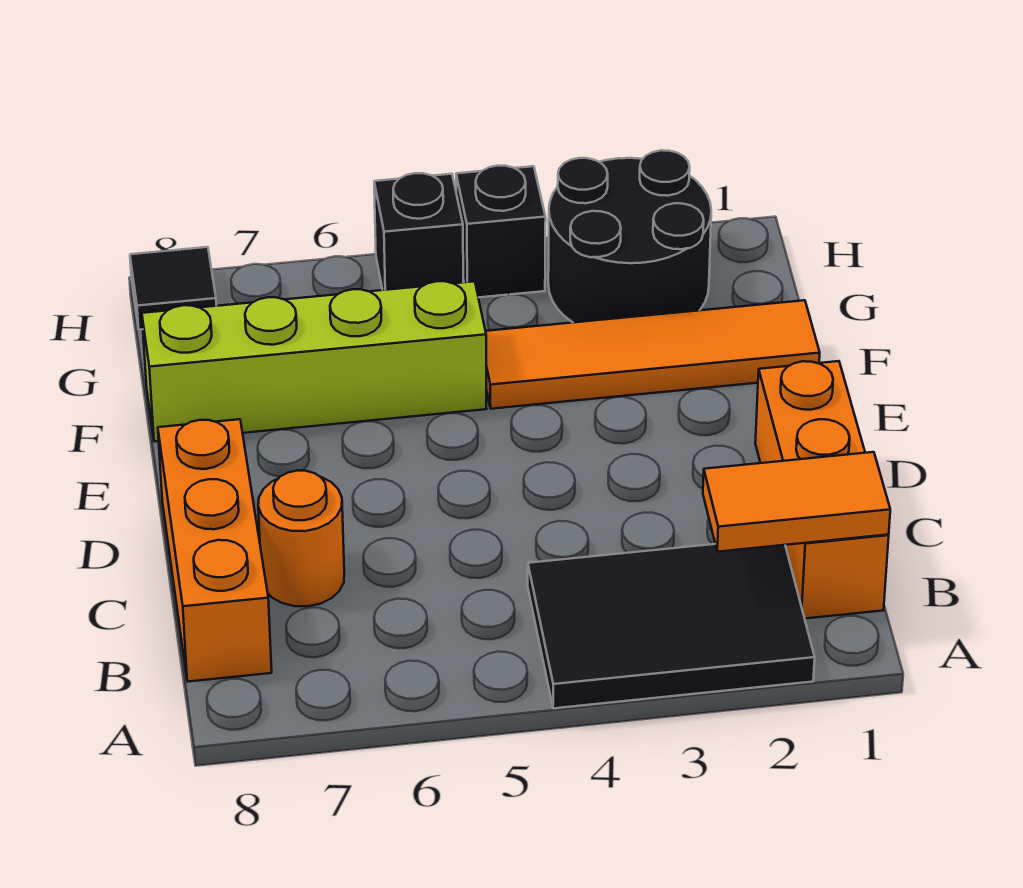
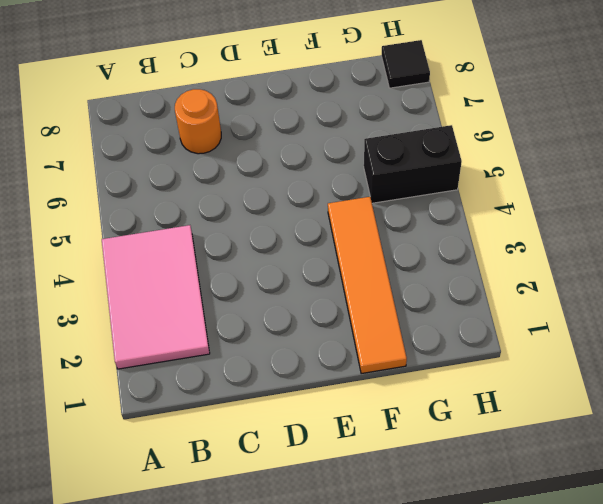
pink 2x3 tile [102,225,210,369] -> black 2x3 tile [528,544,815,708]
black 1x2 brick [364,125,462,203] -> black 1x1 brick [374,173,463,290]
none -> orange 1x3 brick [755,361,889,618]
none -> orange 1x3 brick [158,419,272,682]

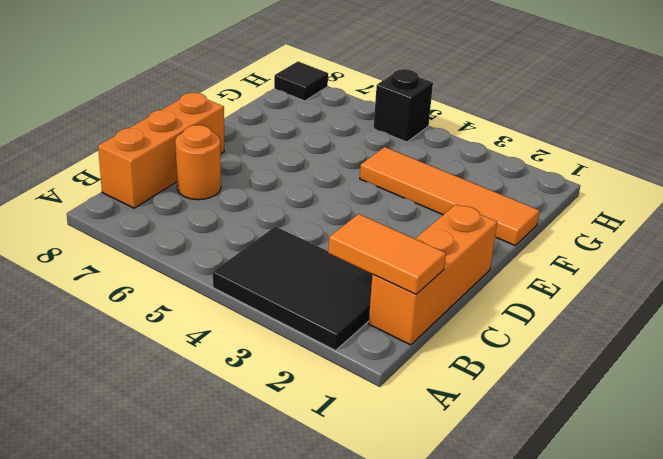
none -> lime 1x4 brick [142,281,486,442]
none -> black 2x2 round brick [548,150,711,322]

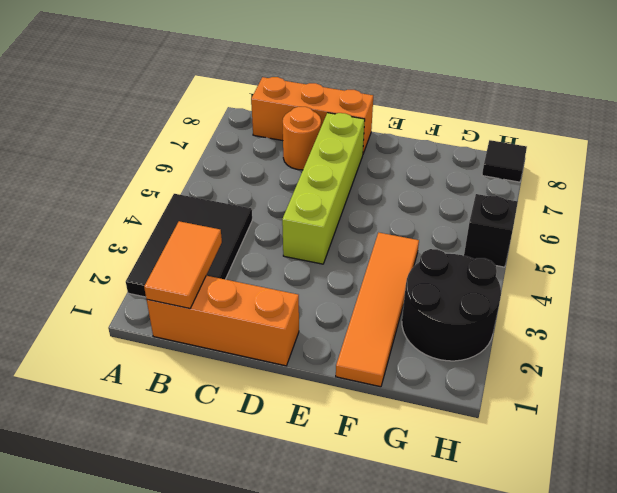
lime 1x4 brick [282,113,365,264] -> lime 1x4 brick moved to [142,281,486,442]
none -> black 1x1 brick [456,166,546,298]

